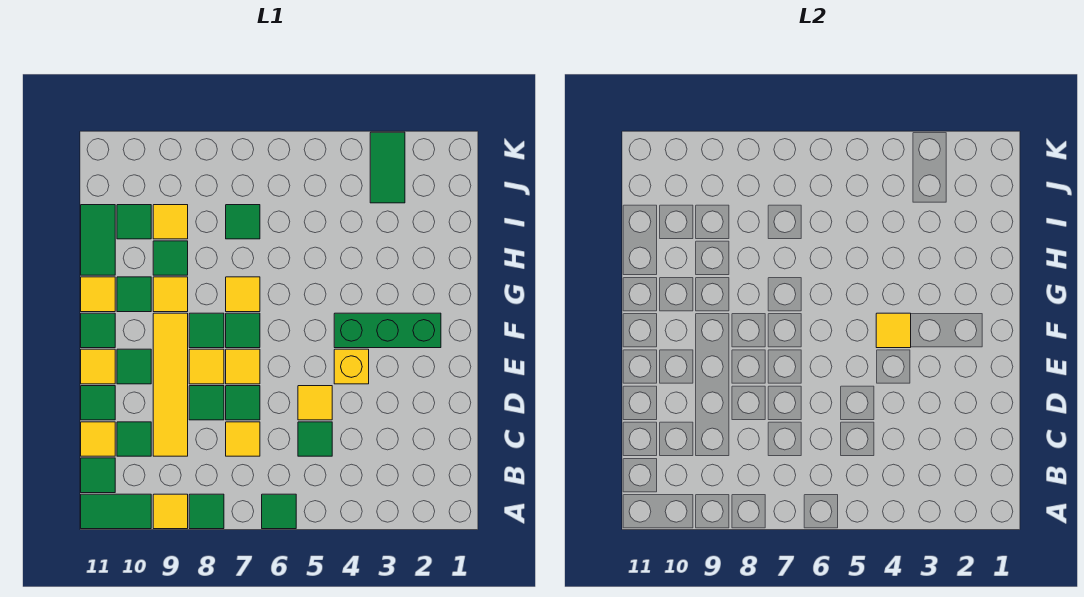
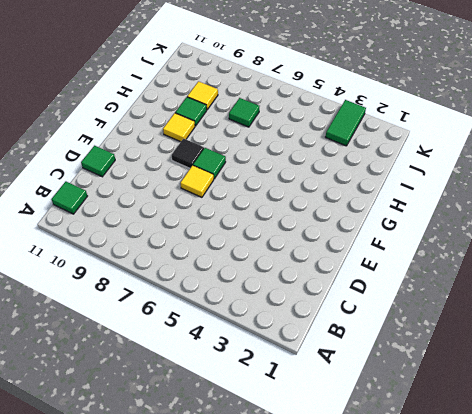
black 1x1 tile [172,139,204,168] -> green 1x1 tile [189,313,224,348]
none -> green 1x1 tile [262,494,296,529]
none -> green 1x1 tile [189,494,224,529]
none -> yellow 1x1 tile [153,494,188,529]
none -> green 1x2 tile [81,494,151,529]

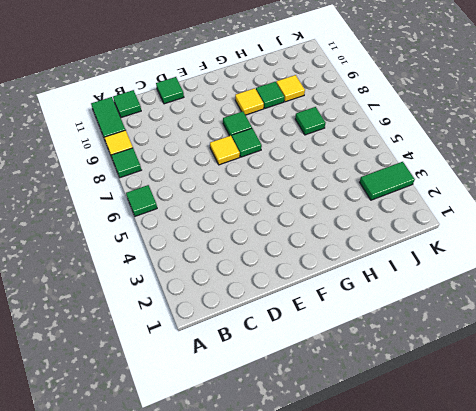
none -> green 1x1 tile [298,422,332,456]
none -> yellow 1x1 tile [226,422,260,456]
none -> yellow 1x4 tile [153,313,188,456]
none -> green 1x1 tile [117,422,151,456]

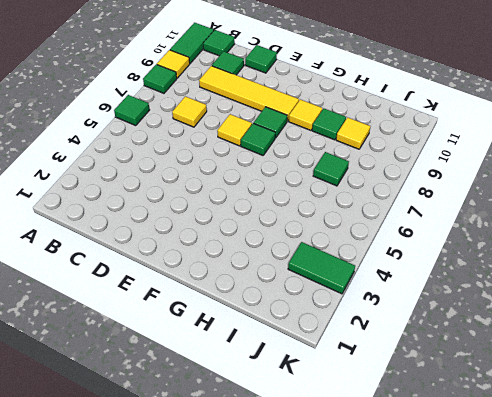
none -> green 1x1 tile [298,422,332,456]
none -> yellow 1x1 tile [81,422,115,456]
none -> yellow 1x1 tile [298,386,332,420]
none -> green 1x1 tile [226,386,260,420]

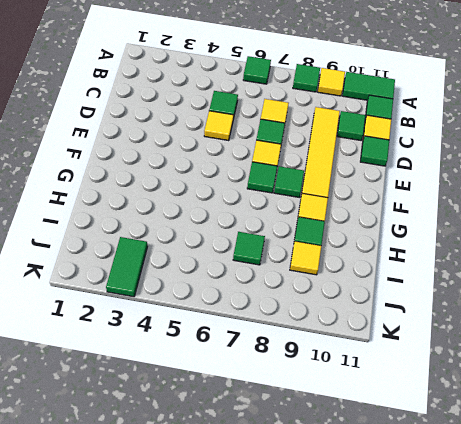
none -> green 1x1 tile [189,386,224,420]
none -> yellow 1x1 brick [334,349,369,384]
none -> yellow 1x1 tile [189,349,224,384]
none -> green 1x1 tile [117,349,151,384]

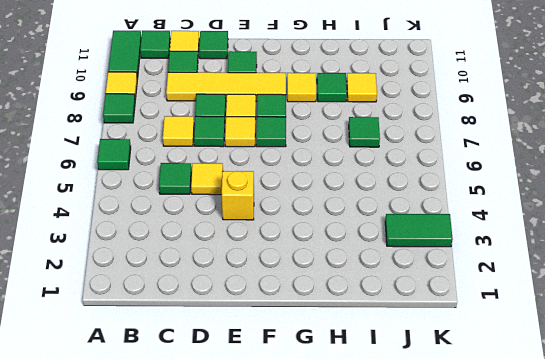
none -> yellow 1x1 tile [81,349,115,384]
none -> green 1x3 brick [334,313,441,348]
none -> green 1x1 tile [81,313,115,348]
none -> yellow 1x1 tile [226,277,260,312]

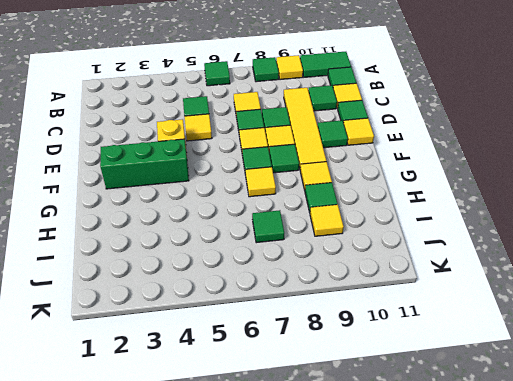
none -> green 1x1 tile [81,313,115,348]
none -> green 1x1 tile [117,277,151,312]
none -> yellow 1x1 tile [81,277,115,312]
none -> green 1x2 tile [81,205,115,275]

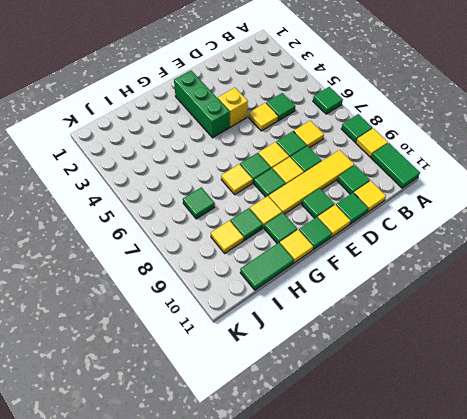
none -> green 1x1 tile [81,458,115,493]
none -> green 1x1 tile [117,205,151,239]
none -> green 1x2 tile [370,132,405,203]
none -> yellow 1x1 tile [876,313,911,348]

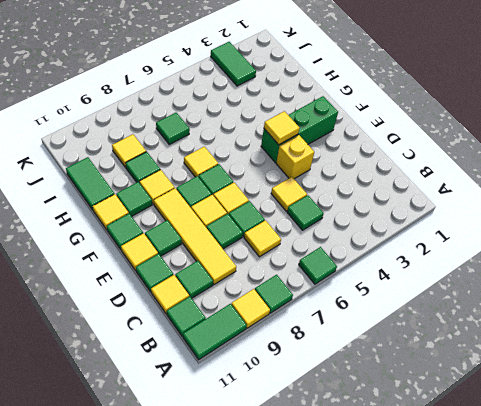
none -> green 1x1 tile [117,205,151,239]

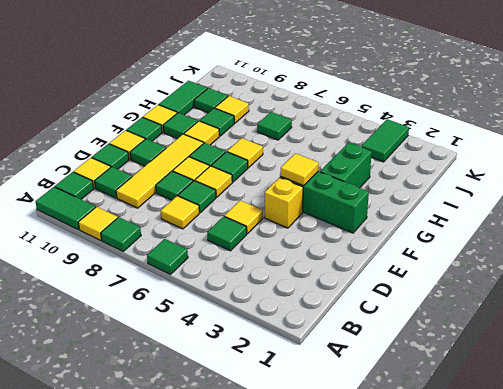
green 1x2 brick [320,143,372,188] -> none

